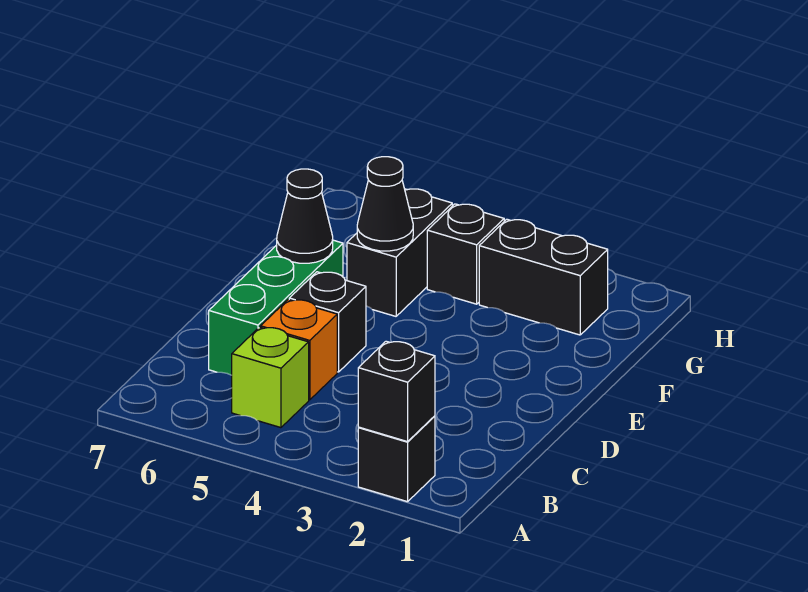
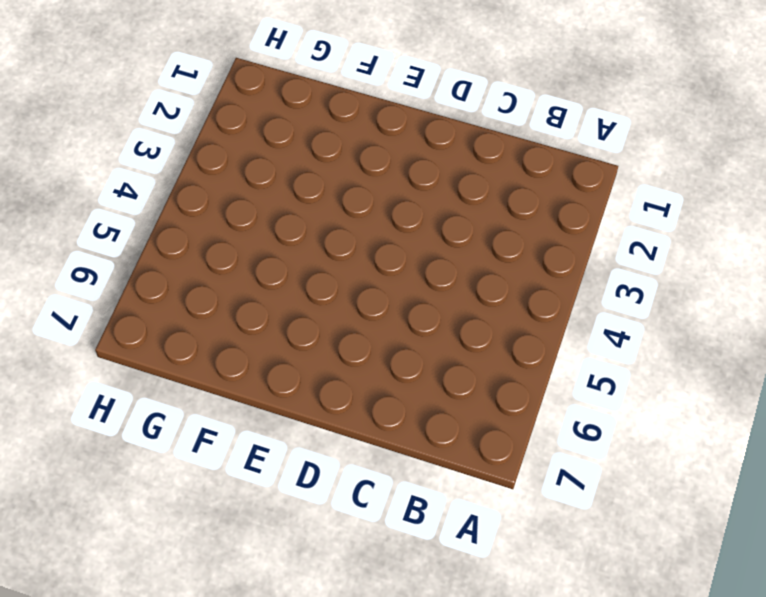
none -> black 1x1 brick [358,416,435,502]
none -> lime 1x1 brick [232,327,309,428]

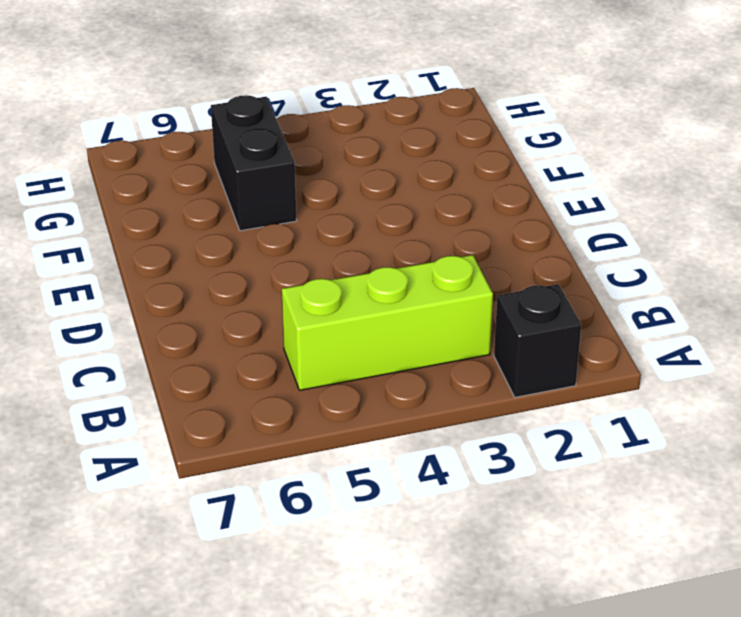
lime 1x3 brick [282,255,493,390] -> lime 1x1 brick [232,327,309,428]
none -> orange 1x1 brick [261,300,337,400]
none -> green 1x3 brick [209,240,343,375]

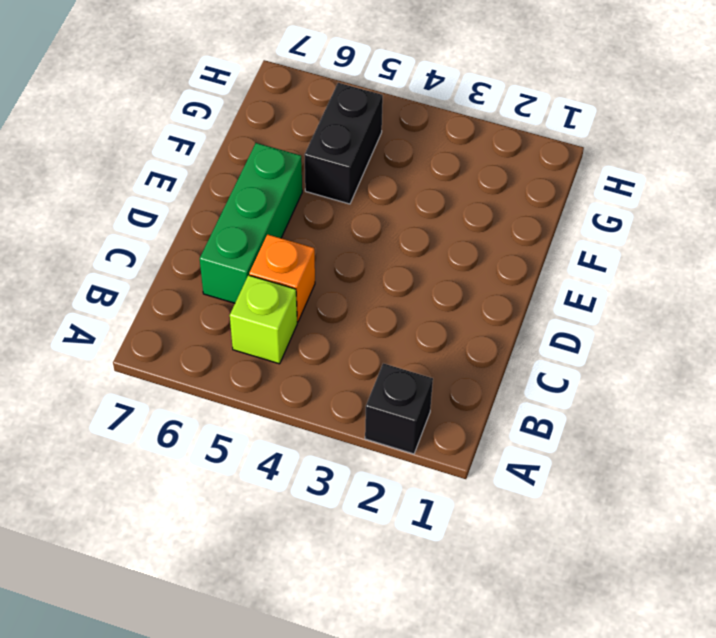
none -> black 1x1 brick [289,272,366,372]
none -> black 1x2 brick [479,219,608,335]

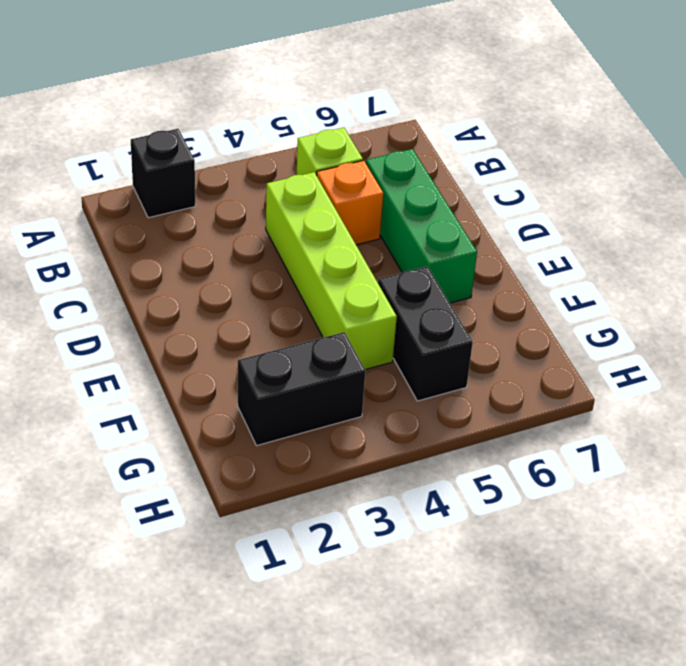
lime 1x4 brick [266,172,397,369] -> none
none -> black 1x1 brick [289,272,366,372]
none -> black 1x1 brick [427,204,504,304]

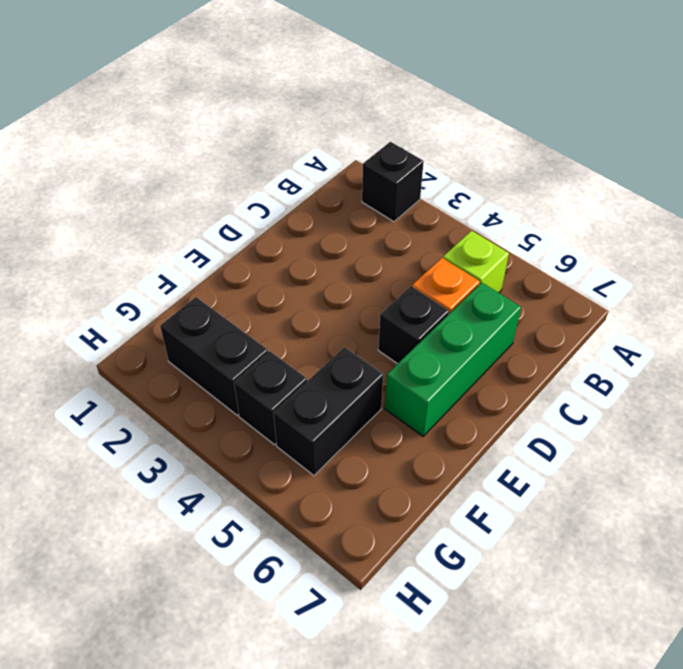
none -> black 1x1 brick [358,341,435,442]
none -> black 1x1 cone [277,169,333,263]

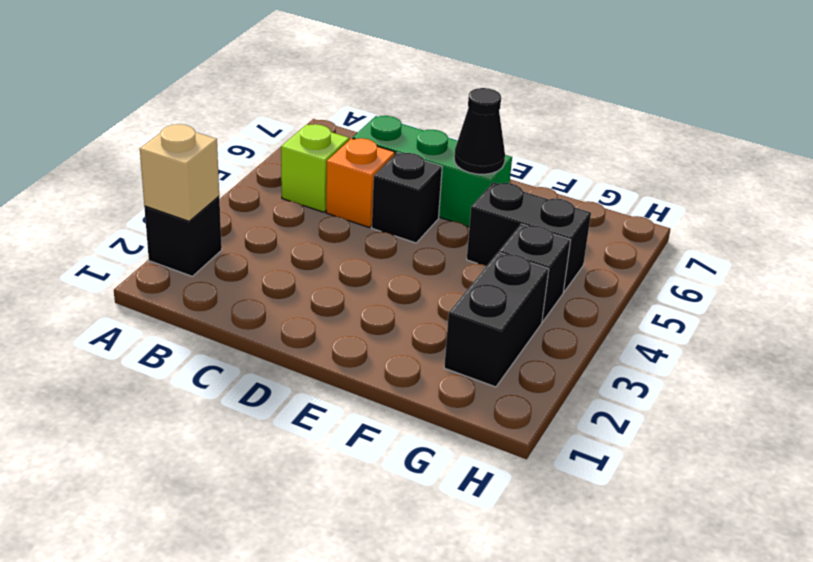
tan 1x1 brick [140,124,219,221] -> black 1x1 brick [358,341,435,442]
none -> black 1x1 cone [357,157,413,251]

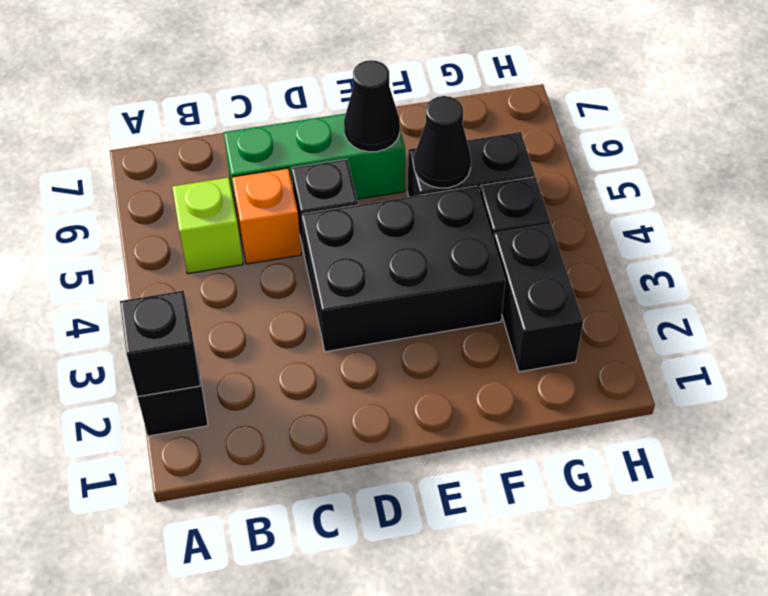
black 2x3 brick [301,186,505,352] -> none

